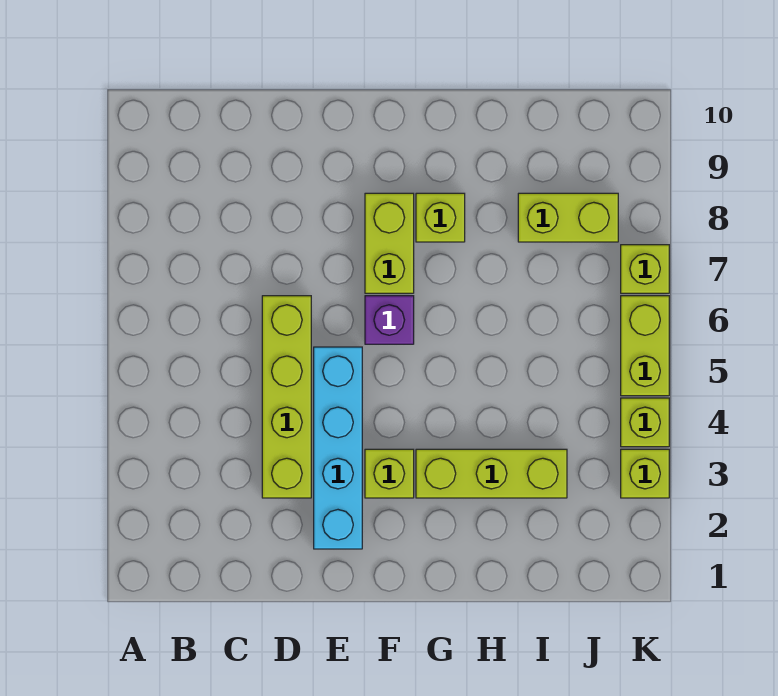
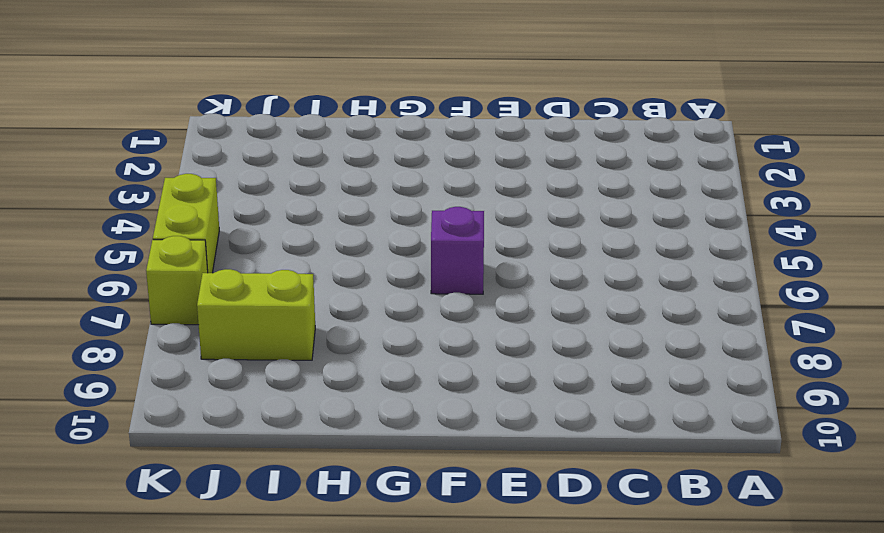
none -> lime 1x4 brick [262,296,311,498]
none -> cyan 1x4 brick [314,347,362,549]
none -> lime 1x1 brick [365,449,414,498]

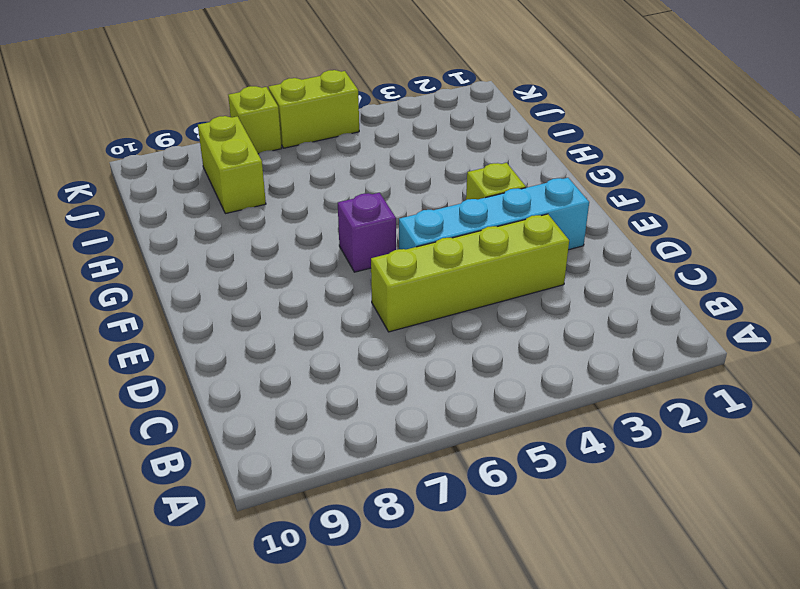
none -> lime 1x2 brick [365,193,414,293]
none -> lime 1x3 brick [416,449,567,498]
none -> lime 1x1 brick [416,193,465,242]

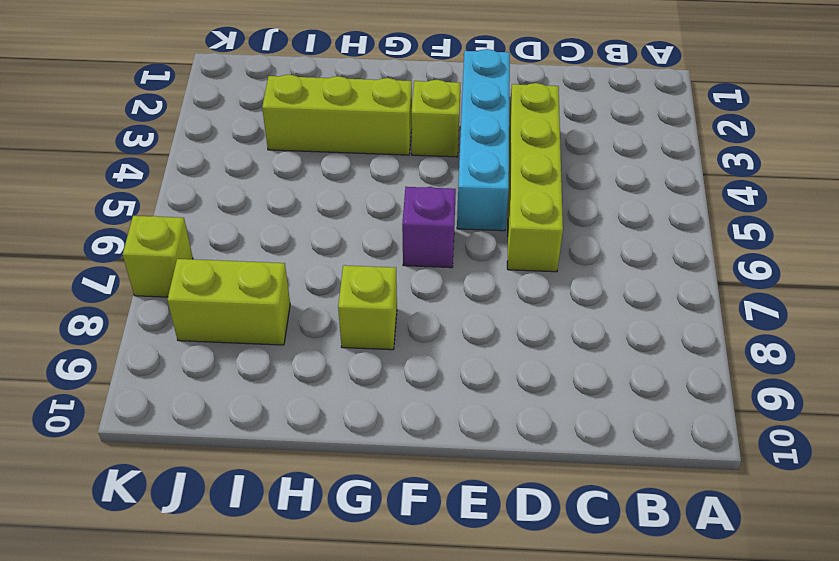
none -> lime 1x2 brick [365,193,414,293]
none -> lime 1x1 brick [621,449,669,498]
none -> lime 1x1 brick [621,398,669,447]

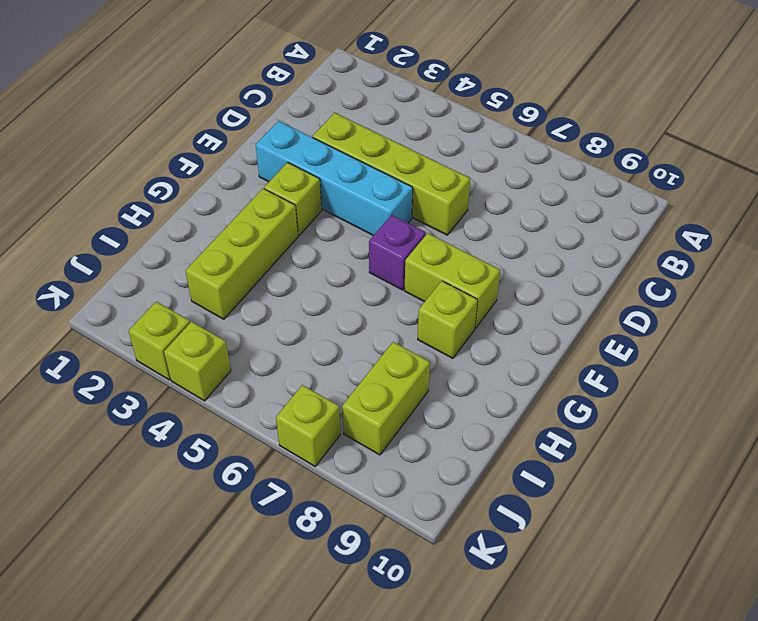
none -> lime 1x2 brick [621,296,669,396]

